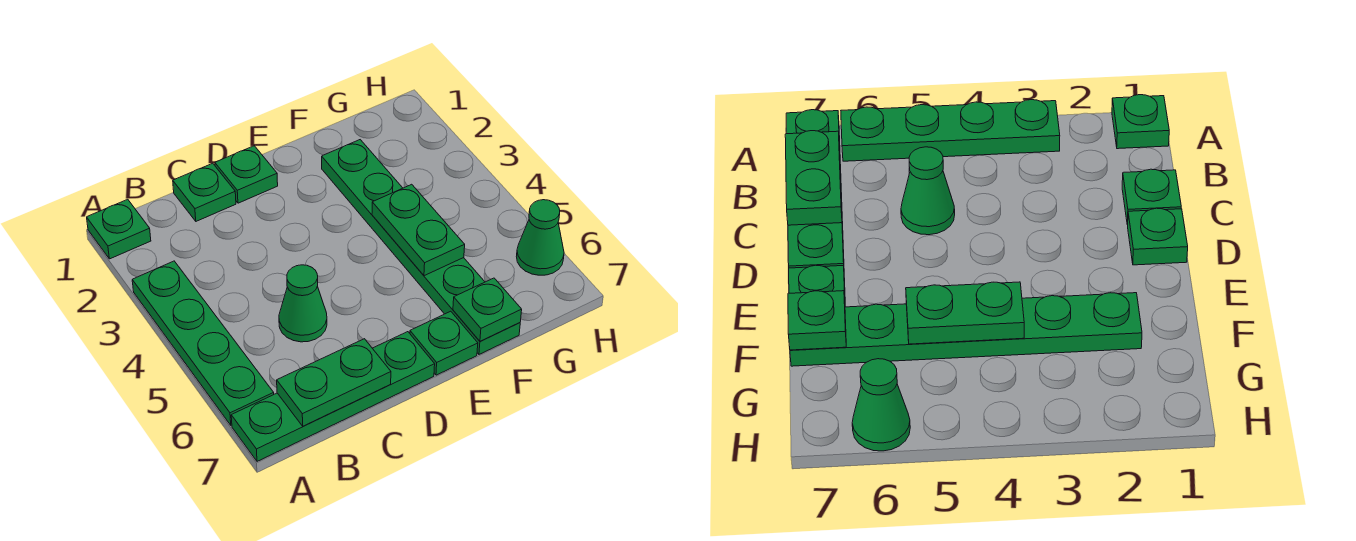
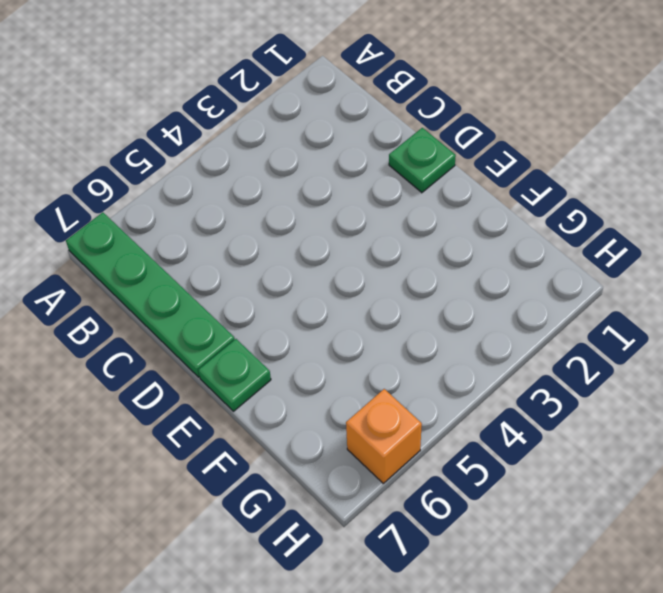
orange 1x1 brick [346,389,422,483] -> green 1x1 cone [516,200,564,275]
none -> green 1x1 plate [87,199,151,259]
none -> green 1x4 plate [132,261,274,425]
none -> green 1x1 plate [173,163,236,221]

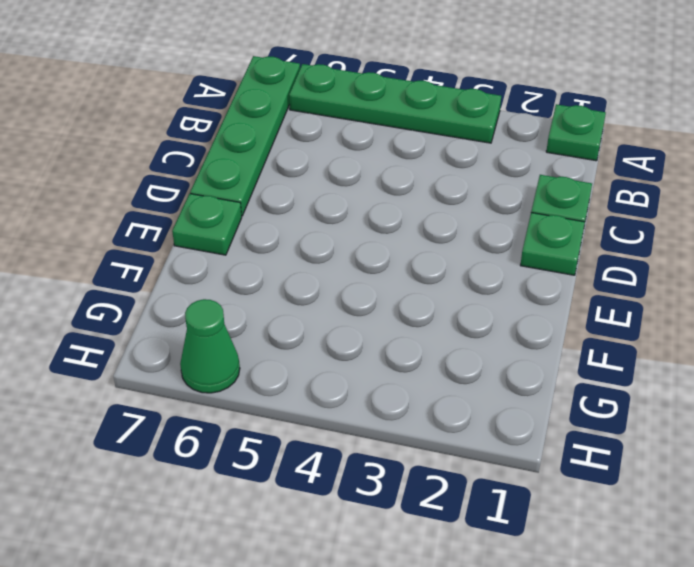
none -> green 1x1 cone [279,265,327,342]
none -> green 1x6 plate [322,140,520,354]
none -> green 1x2 plate [277,339,391,426]

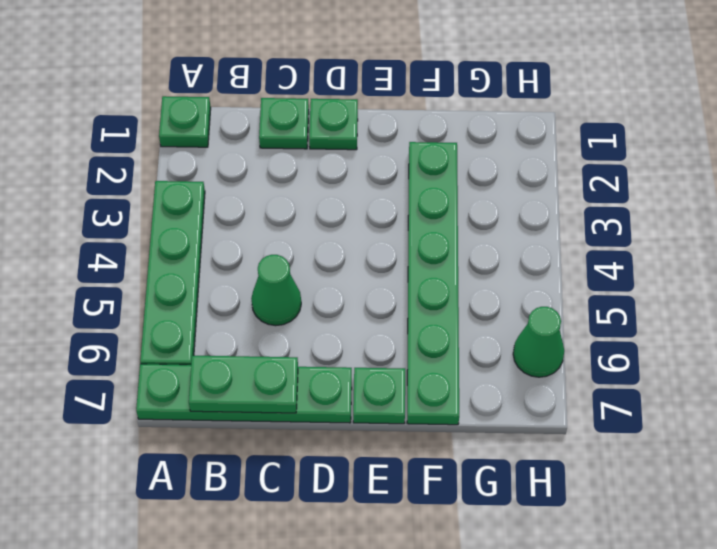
none -> green 1x2 plate [372,184,465,276]
none -> green 1x1 plate [453,278,522,341]

